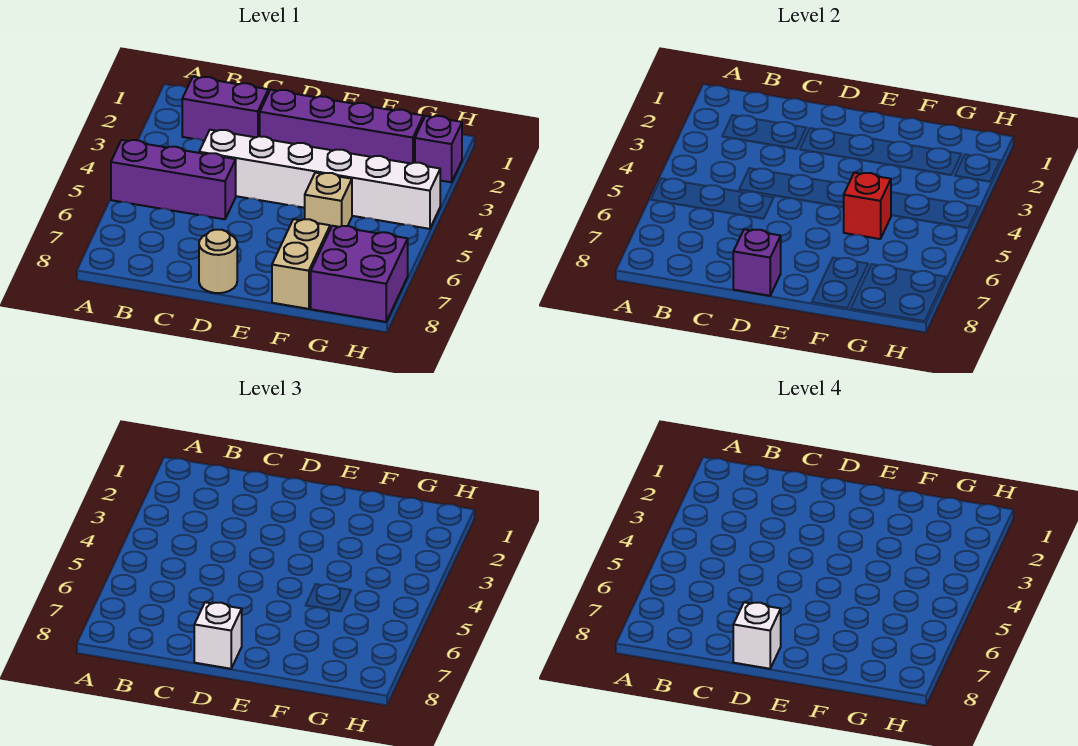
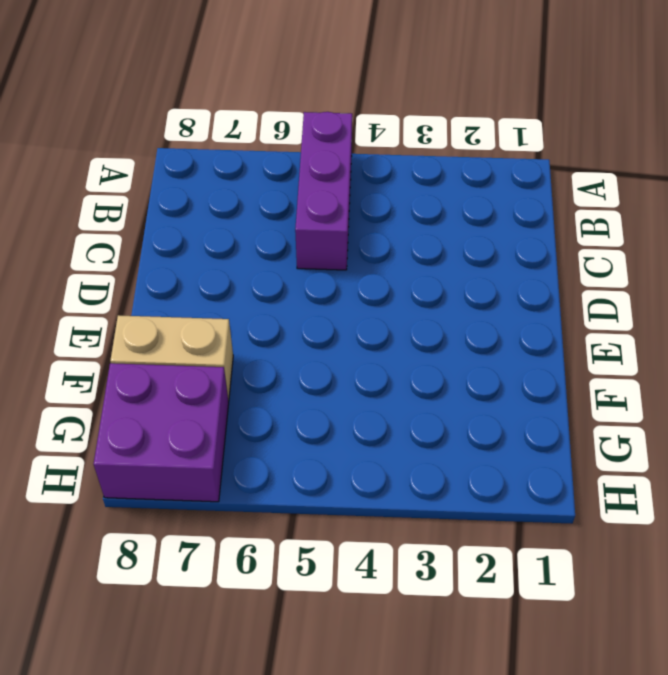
none -> purple 1x2 brick [182,77,268,141]
none -> white 1x6 brick [199,130,440,229]
none -> purple 1x4 brick [260,90,423,164]

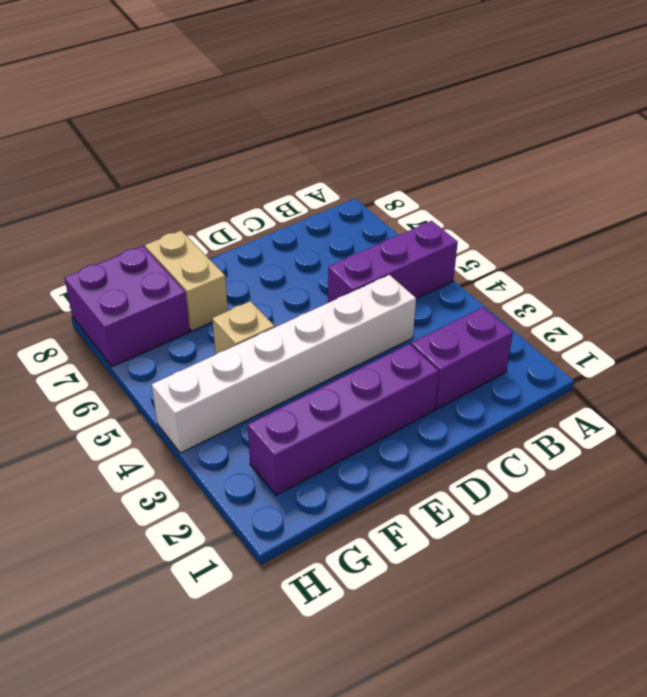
none -> tan 1x1 round brick [199,230,237,293]
none -> purple 1x1 brick [415,116,462,182]
none -> purple 1x1 brick [733,229,781,296]

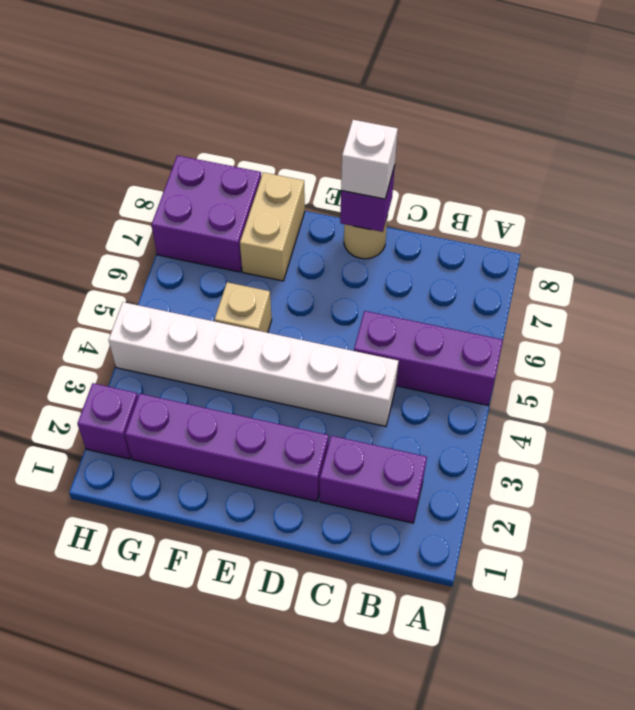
none -> red 1x1 brick [844,173,891,239]
none -> white 1x1 brick [733,602,781,669]

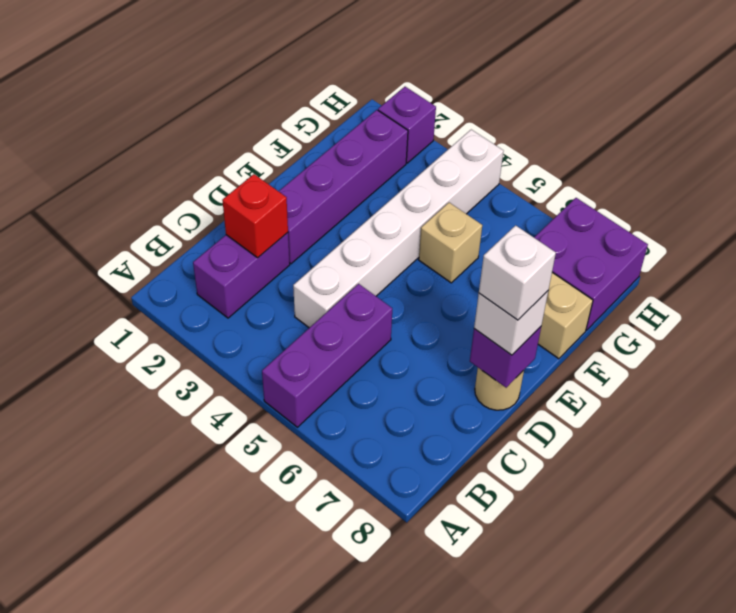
red 1x1 brick [222,174,288,258] -> red 1x1 brick moved to [844,173,891,239]

